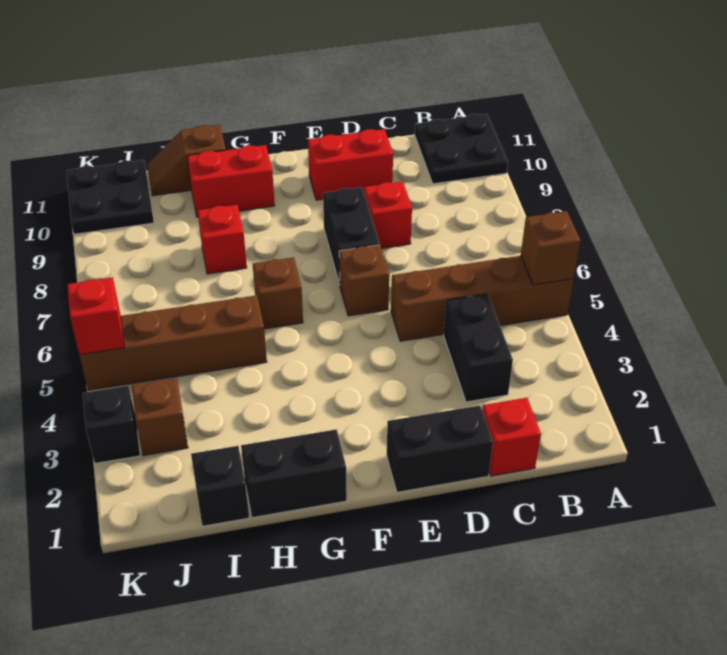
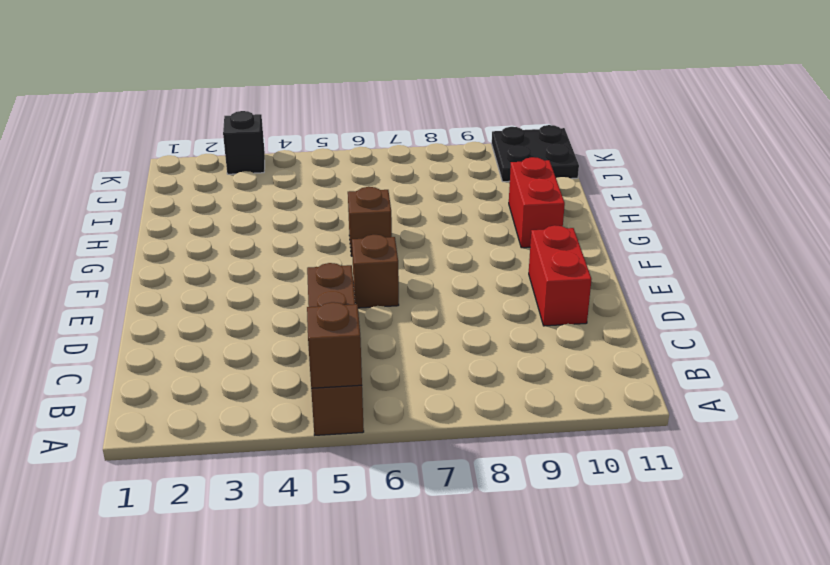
none -> black 2x2 plate [415,114,508,184]
none -> red 1x1 brick [482,398,541,476]
none -> black 1x2 brick [444,294,513,402]

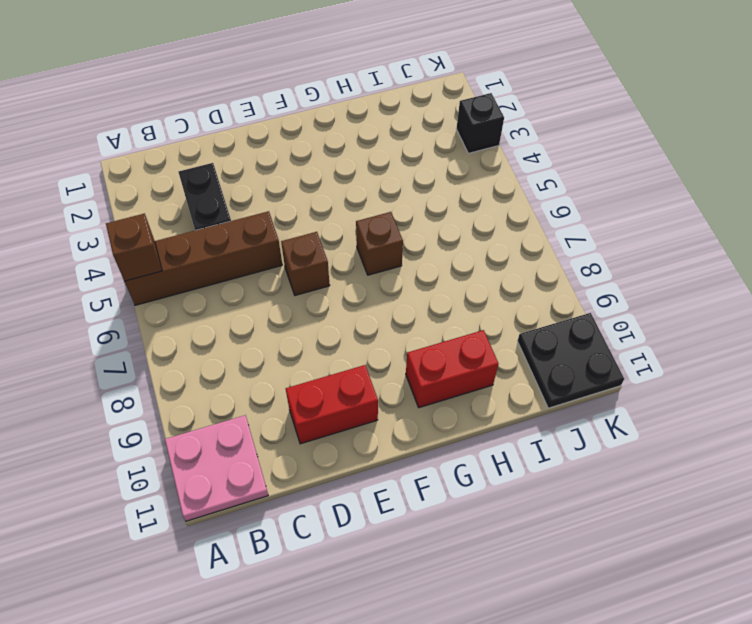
pink 2x2 plate [165,415,268,521] -> black 2x2 plate [415,114,508,184]
none -> red 1x1 brick [482,398,541,476]
none -> black 1x2 brick [387,406,493,492]
none -> red 1x1 brick [364,182,412,248]

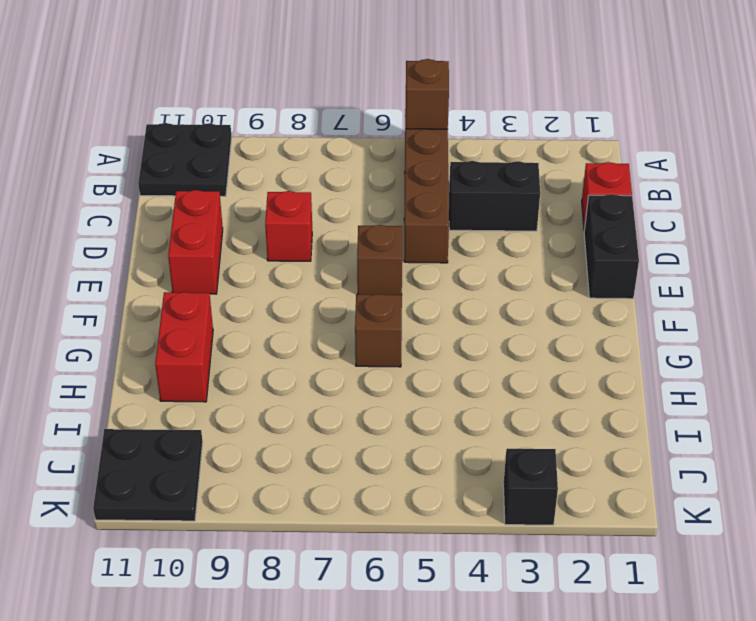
none -> black 1x2 brick [323,187,380,285]
none -> black 1x2 brick [241,429,347,518]
none -> brown 1x4 brick [79,295,267,390]

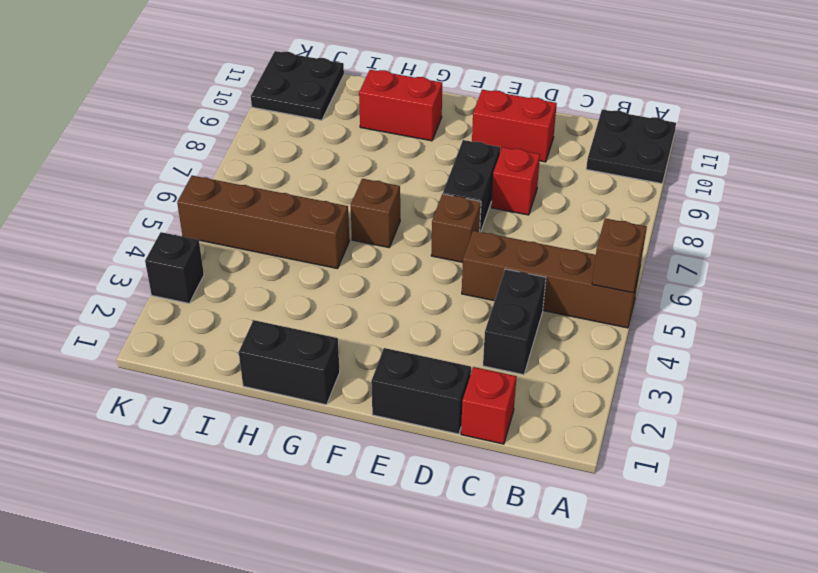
none -> red 1x1 brick [197,205,247,274]
none -> brown 1x2 slope [147,125,226,196]
none -> black 1x1 brick [191,446,249,526]

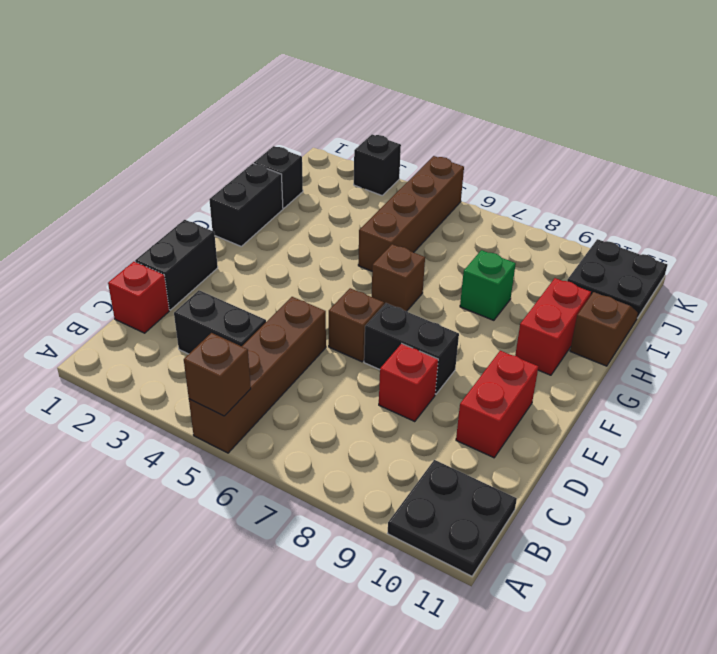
green 1x1 brick [460,250,516,320] -> red 1x1 brick [197,205,247,274]
none -> brown 1x1 brick [131,378,188,455]
none -> red 1x1 brick [67,277,124,355]

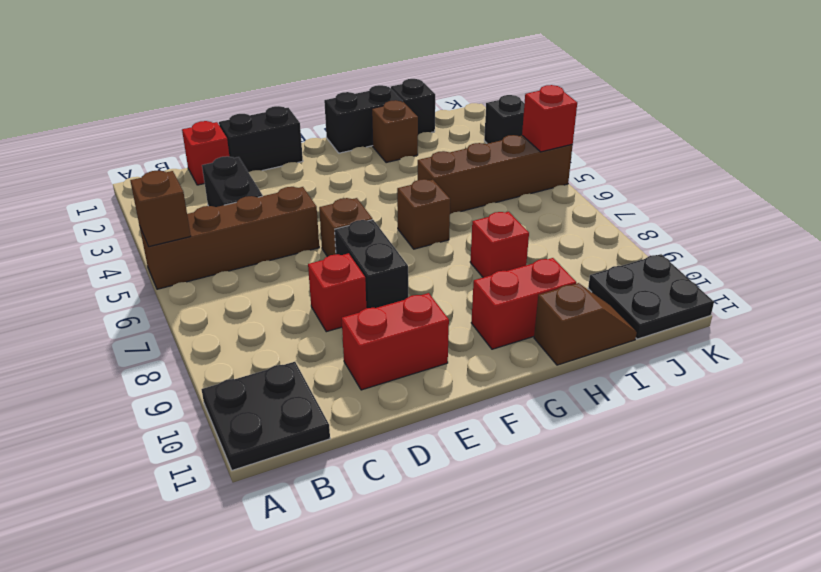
brown 1x1 brick [372,100,418,163] -> brown 1x1 brick moved to [131,378,188,455]

